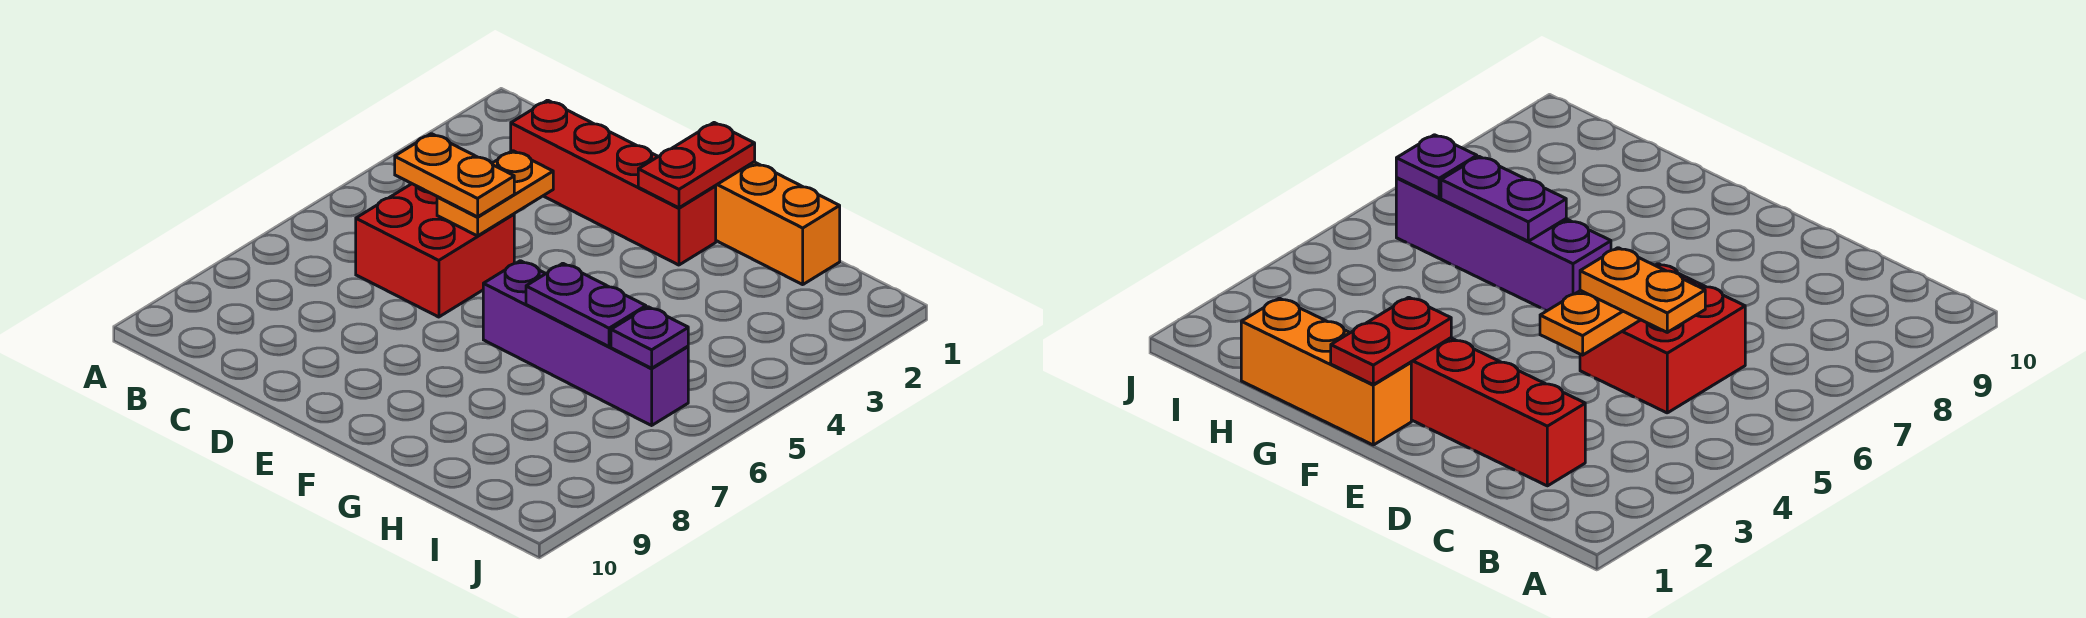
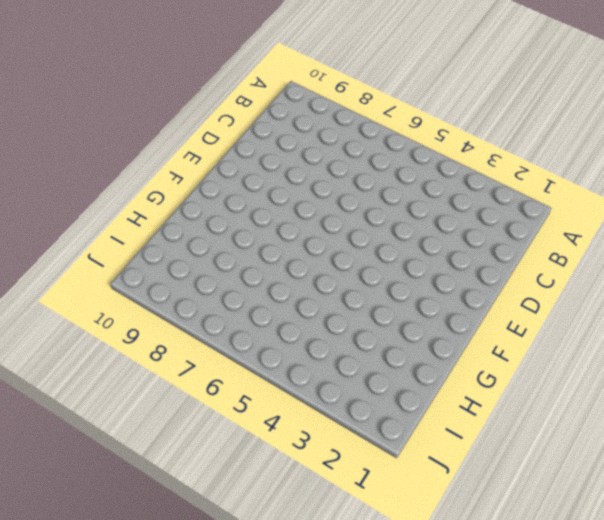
none -> red 1x4 brick [511,100,716,265]
none -> red 2x2 brick [356,184,514,317]

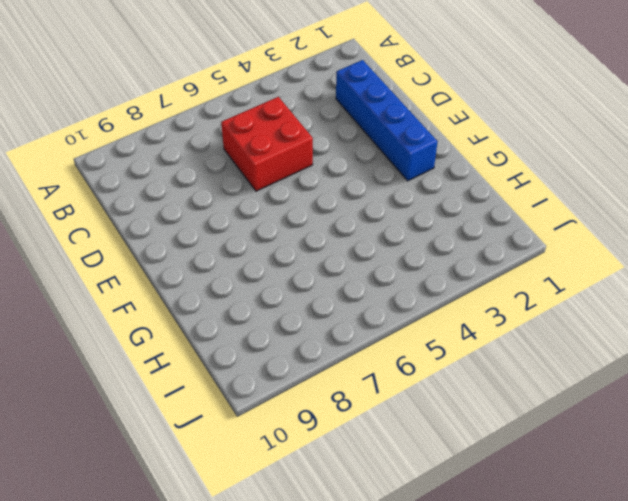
blue 1x4 brick [336,60,438,181] -> red 1x4 brick [511,100,716,265]
none -> orange 1x3 brick [716,162,840,285]
none -> purple 1x4 brick [483,261,688,425]

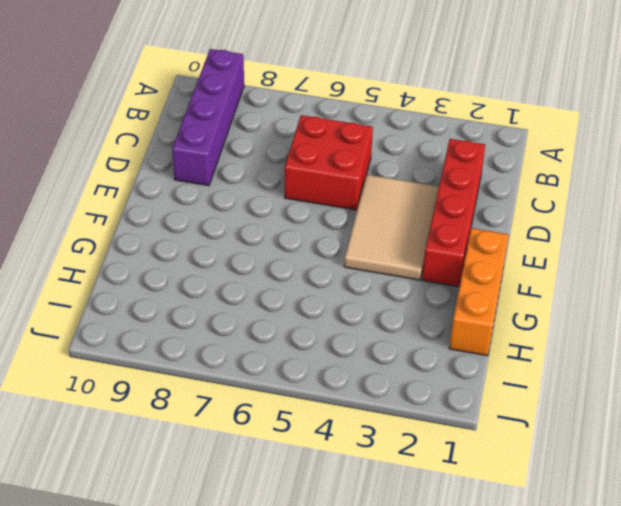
purple 1x4 brick [172,49,244,186] -> purple 1x4 brick moved to [483,261,688,425]
tan 2x3 tile [344,175,439,280] -> none
none -> orange 1x2 plate [437,151,553,236]
none -> red 1x2 plate [638,123,755,208]

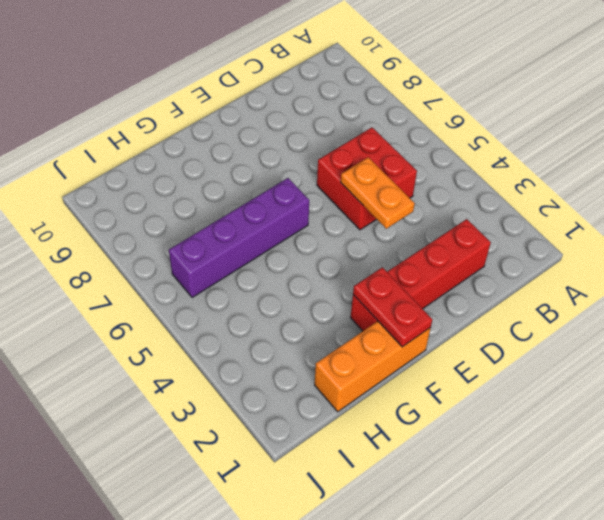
none -> purple 1x2 plate [526,263,646,347]
none -> purple 1x1 plate [611,307,688,368]

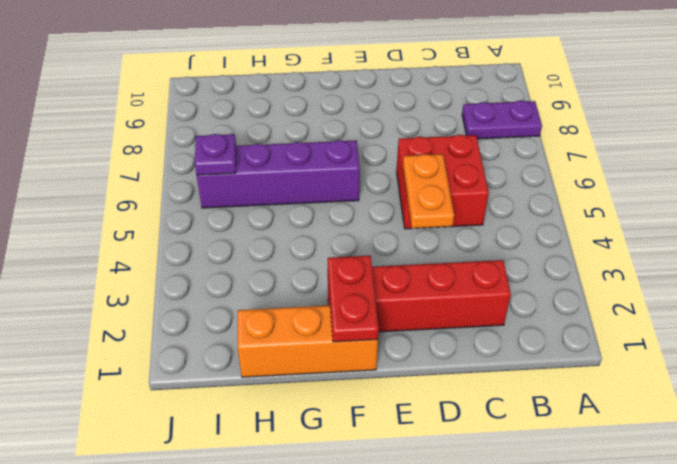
purple 1x2 plate [462,101,542,139] -> purple 1x2 plate moved to [526,263,646,347]
none -> orange 1x2 plate [395,134,514,217]

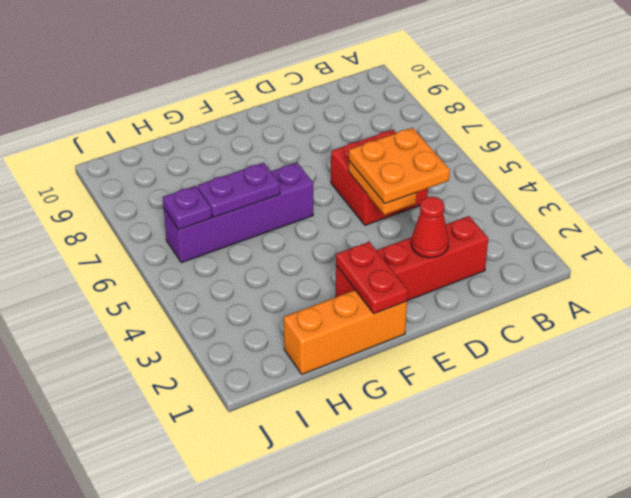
orange 2x2 plate [349,128,450,204] -> orange 1x2 plate [395,134,514,217]
red 1x1 cone [411,197,449,258] -> none

